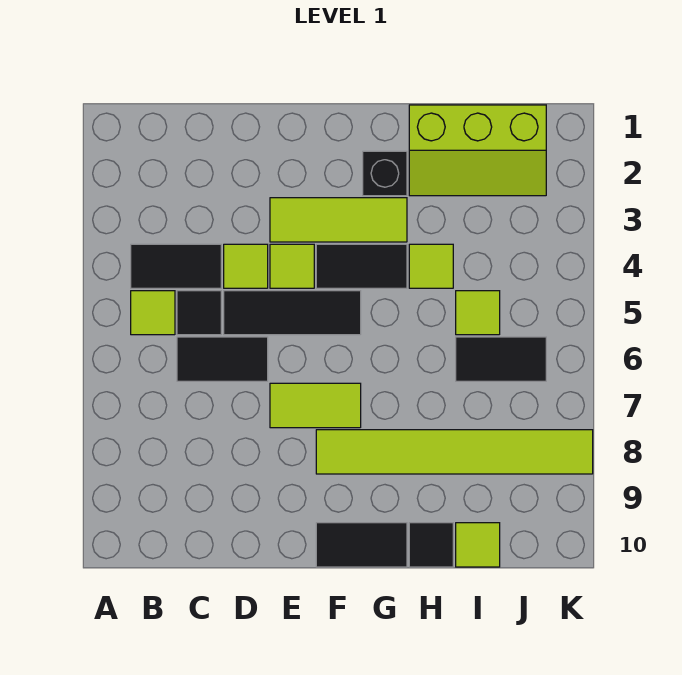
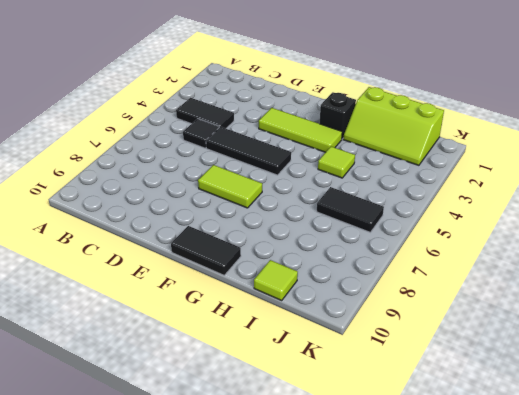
none -> lime 1x1 tile [131,291,175,335]
none -> black 1x2 tile [177,337,268,381]
none -> lime 1x1 tile [224,244,268,288]

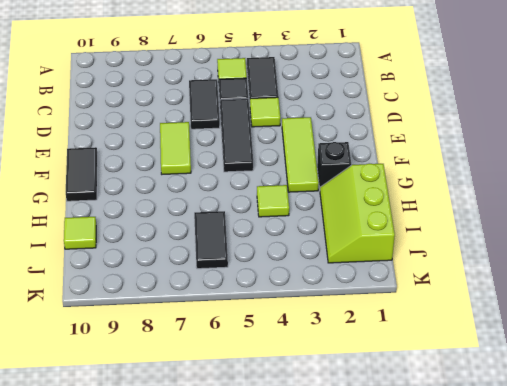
none -> lime 1x1 tile [270,244,314,288]
none -> black 1x2 tile [316,244,407,288]
none -> lime 1x6 tile [316,430,593,474]

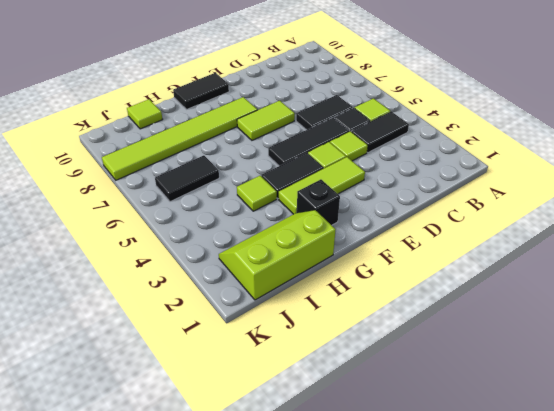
none -> black 1x1 tile [409,523,453,567]
none -> lime 1x1 tile [456,291,500,335]

